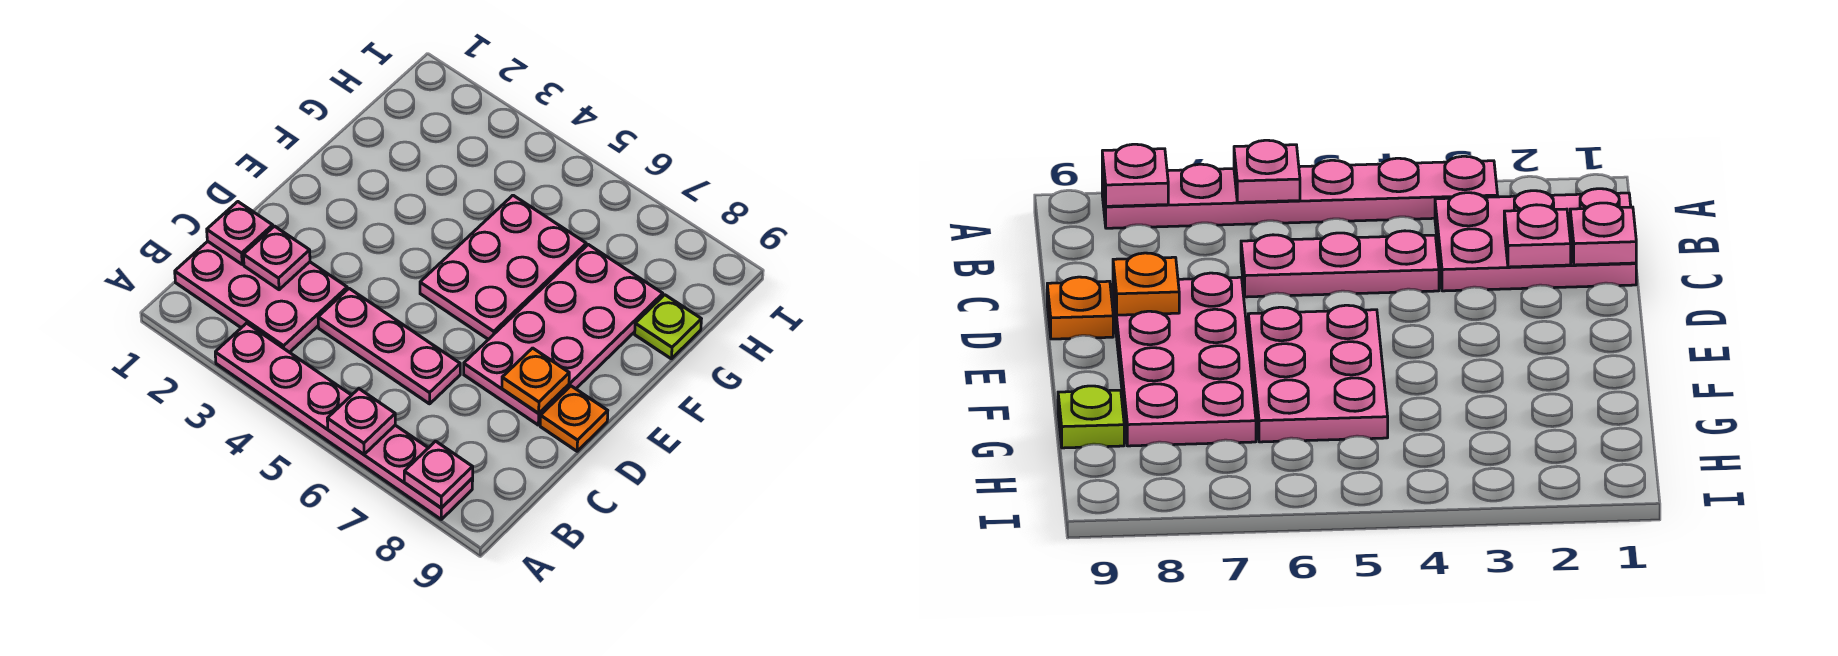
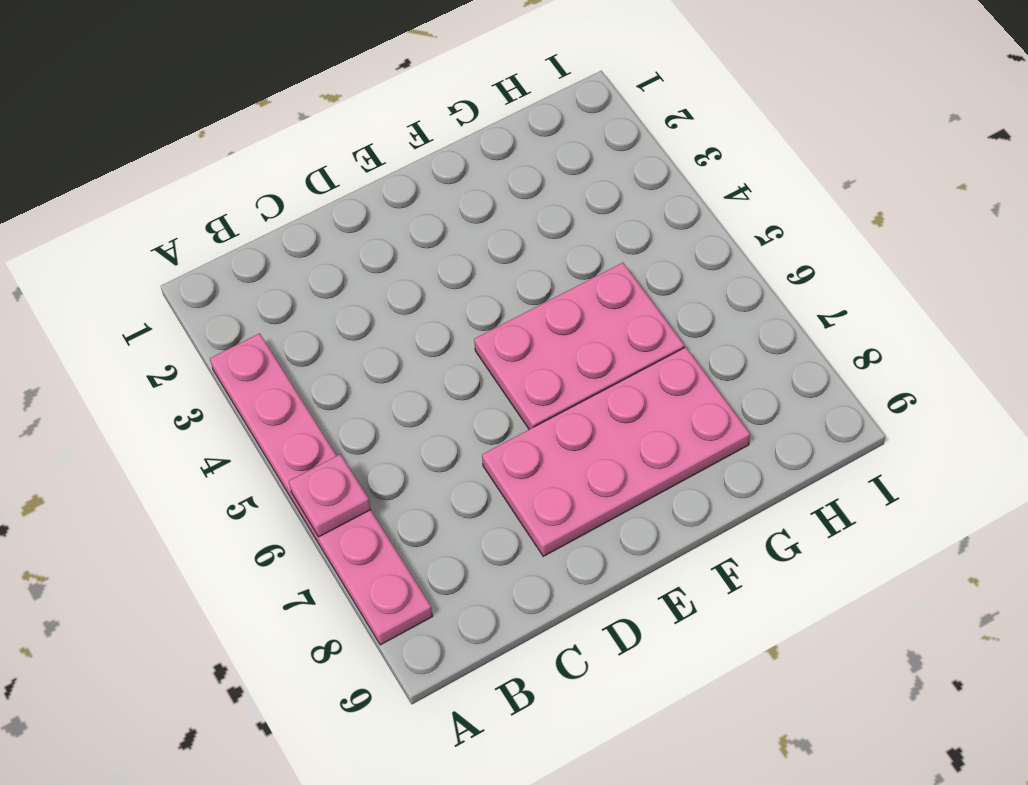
none -> pink 2x3 plate [175,241,347,352]
none -> pink 1x3 plate [318,289,460,404]
none -> orange 1x1 plate [540,386,608,451]

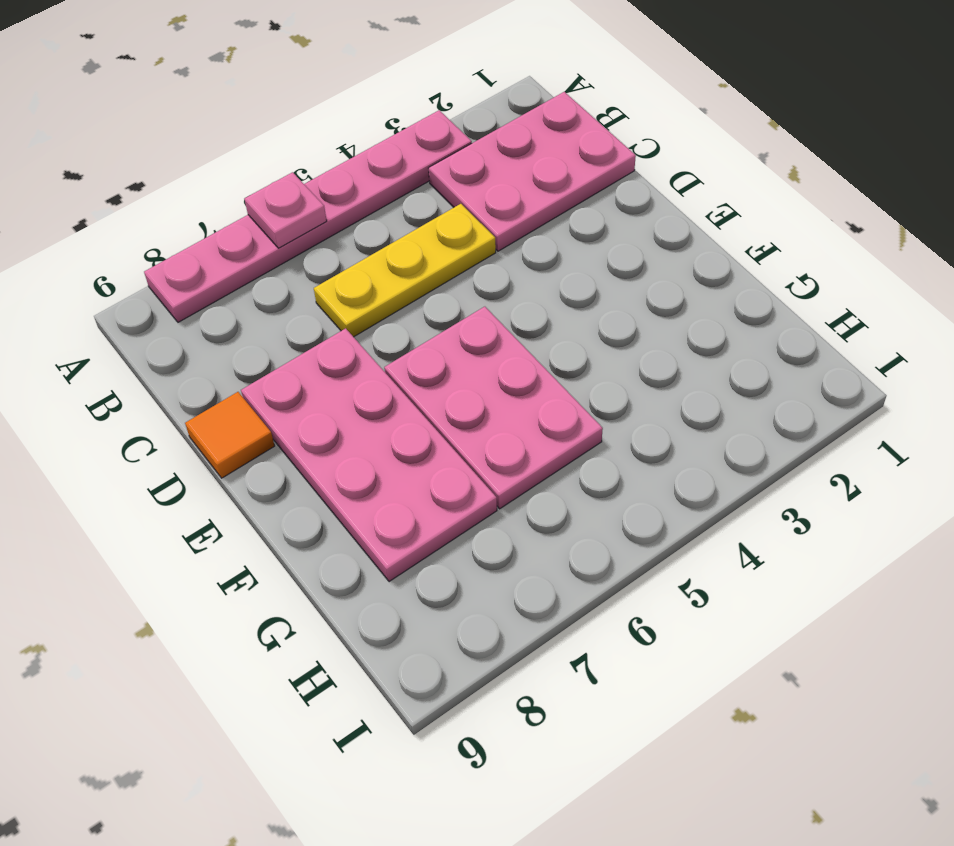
yellow 1x3 plate [314,204,496,337] -> pink 1x3 plate [318,289,460,404]
orange 1x1 tile [185,392,275,478] -> orange 1x1 plate [540,386,608,451]
none -> lime 1x1 plate [635,295,701,359]
none -> pink 1x1 plate [404,441,473,508]
none -> pink 1x1 plate [207,202,273,264]

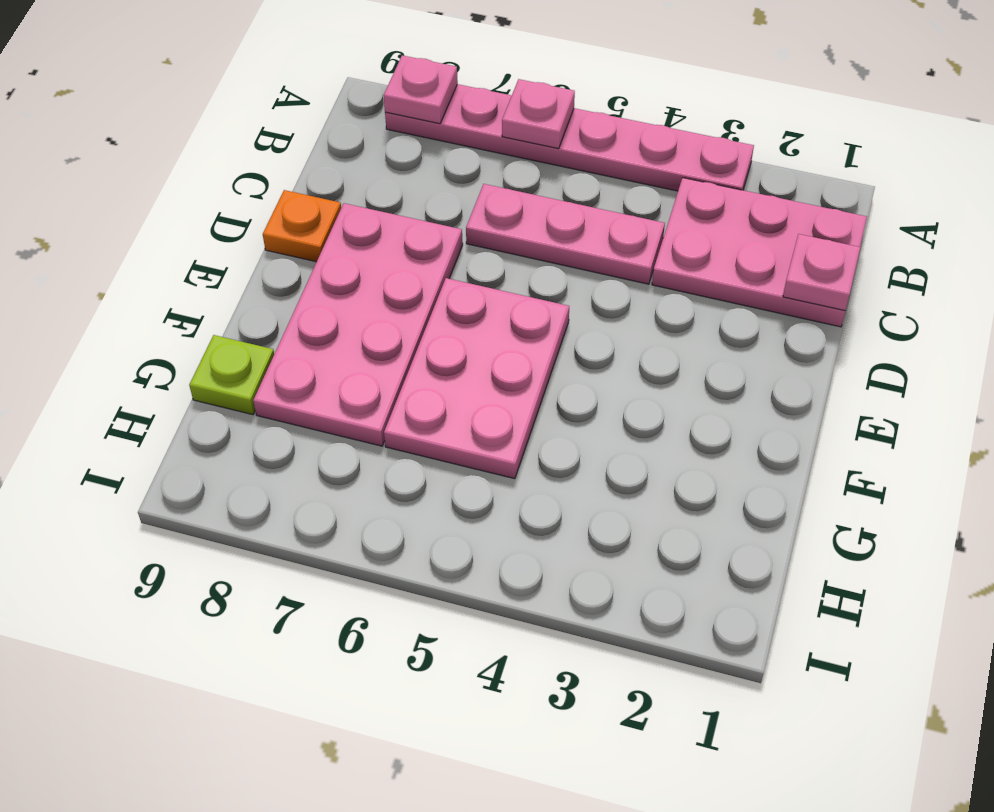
none -> pink 1x1 plate [243,226,310,290]
none -> orange 1x1 plate [502,348,569,413]

